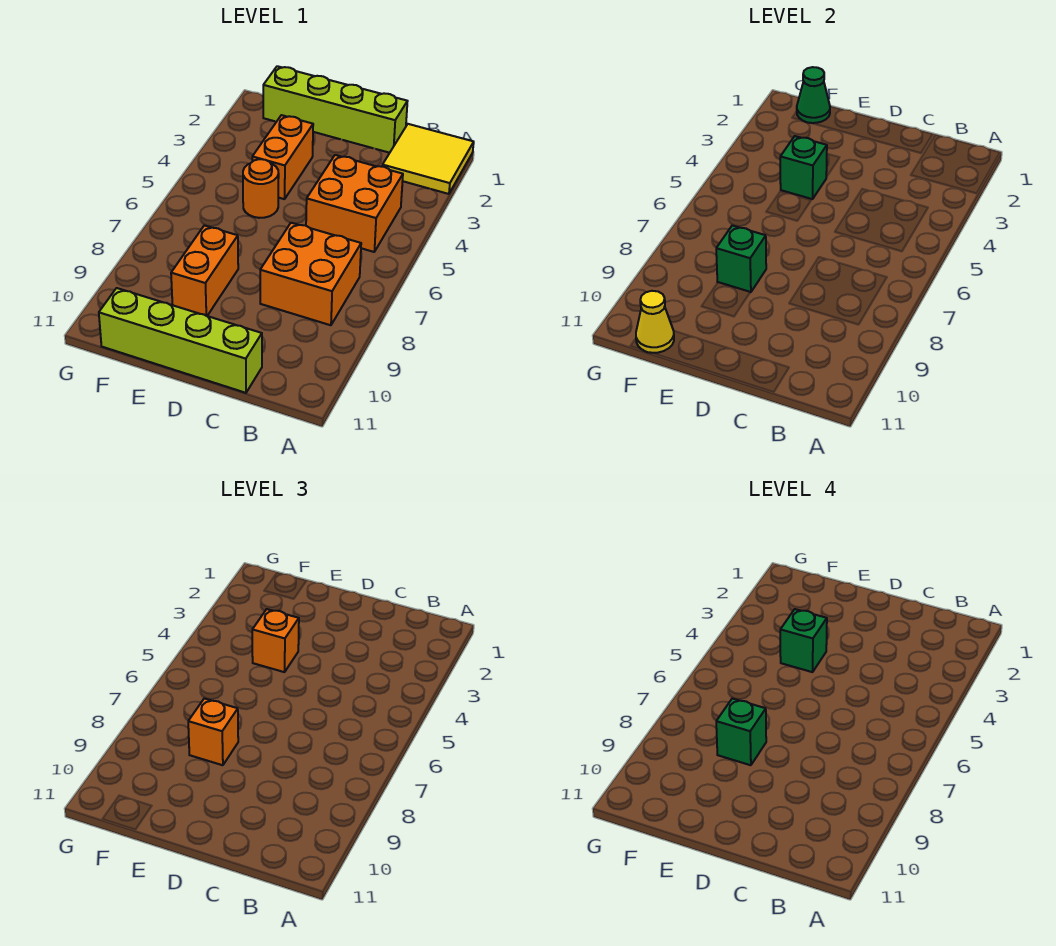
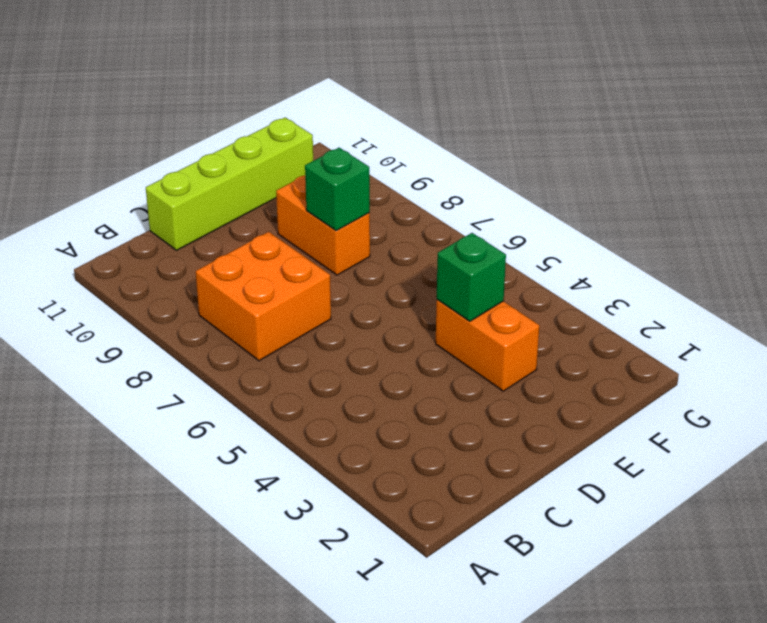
none -> yellow 2x2 tile [382,124,474,194]
none -> orange 2x2 brick [306,155,403,252]
none -> lime 1x4 brick [263,66,408,153]

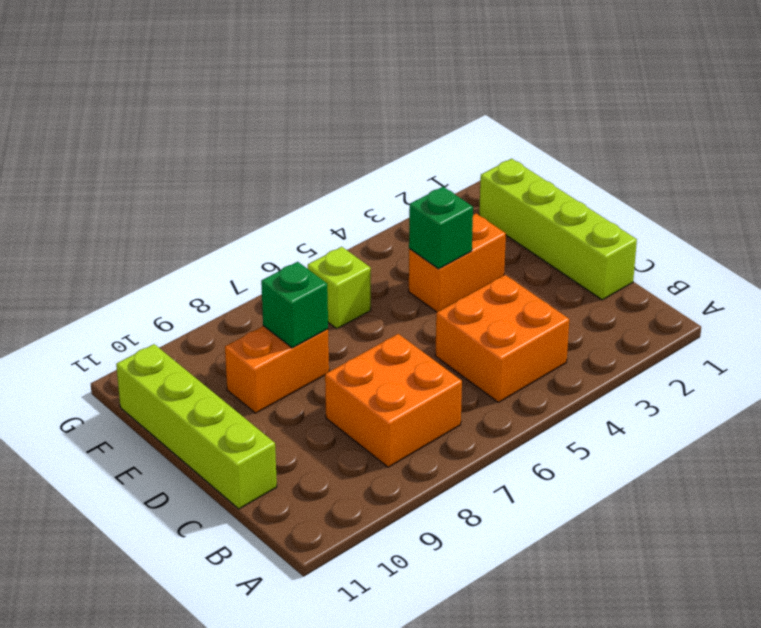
lime 1x1 brick [308,247,371,329] -> none
none -> yellow 2x2 tile [382,124,474,194]
none -> orange 1x1 round brick [243,159,279,218]
none -> green 1x1 cone [797,67,830,123]

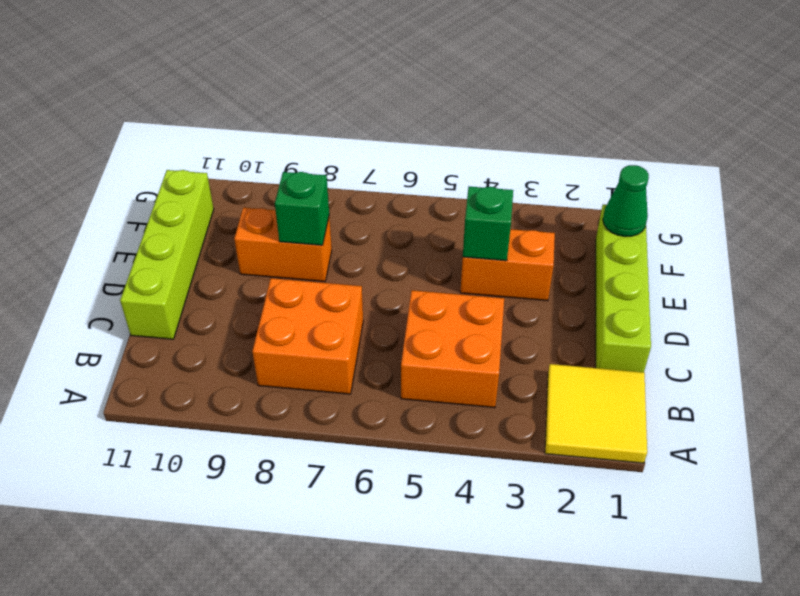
none -> orange 1x1 round brick [243,159,279,218]
none -> yellow 1x1 cone [636,291,674,353]
none -> orange 1x1 brick [252,609,299,672]

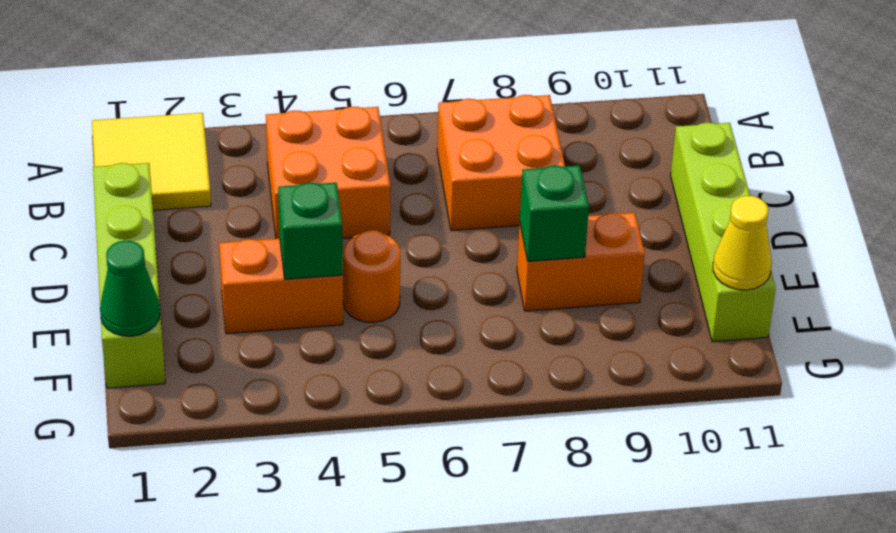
none -> orange 1x1 brick [252,609,299,672]
none -> orange 1x1 brick [188,698,238,765]
none -> green 1x1 brick [780,609,827,672]

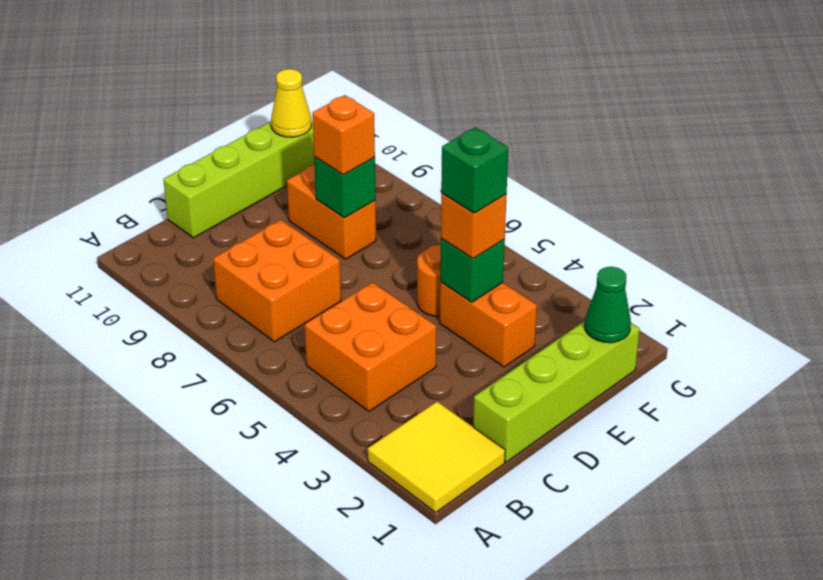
none -> green 1x1 brick [716,698,766,765]

